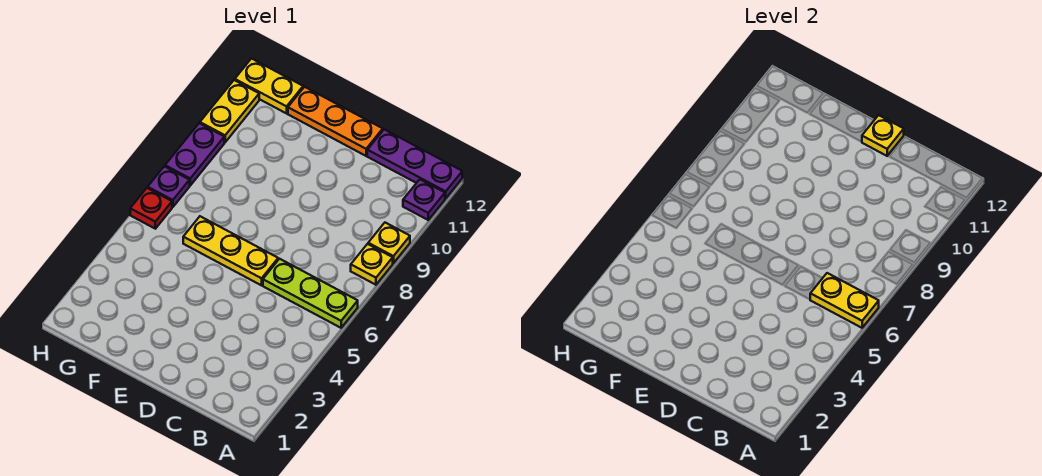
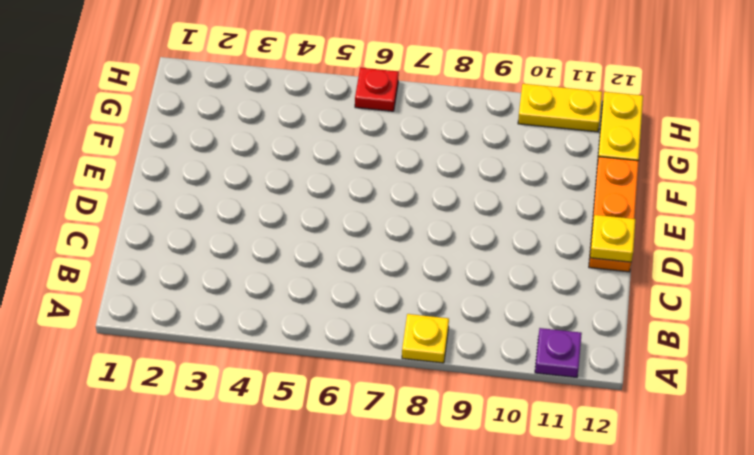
none -> lime 1x3 plate [263,259,358,328]
none -> yellow 1x1 plate [368,223,410,263]
none -> purple 1x3 plate [367,129,462,198]

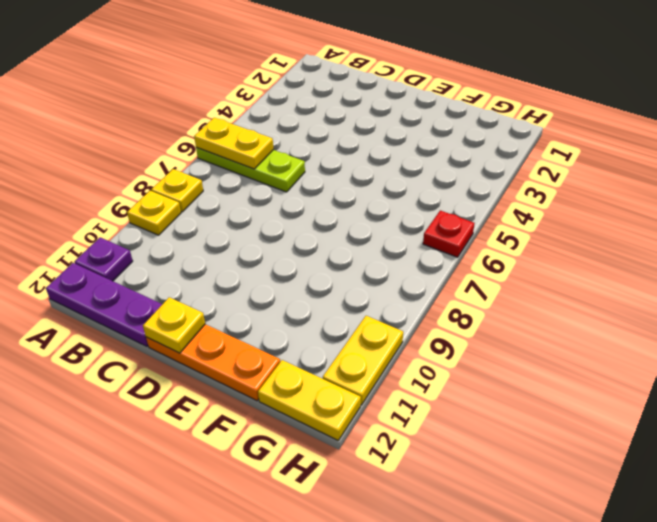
none -> yellow 1x3 plate [183,216,278,285]
none -> purple 1x1 plate [148,166,190,207]
none -> purple 1x2 plate [165,123,224,185]

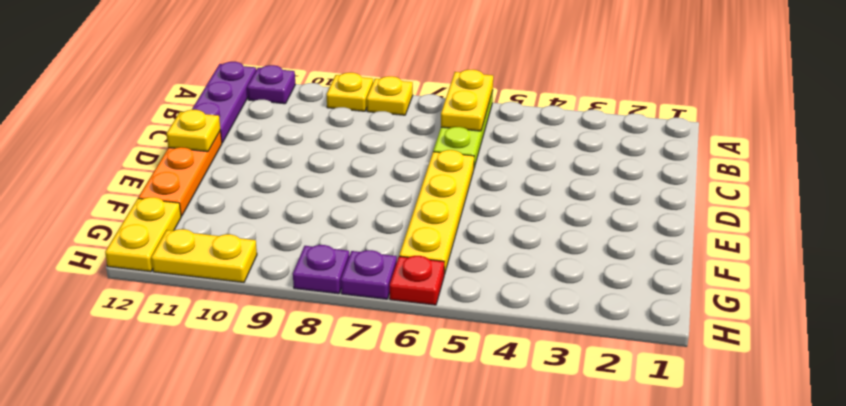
yellow 1x4 plate [399,150,474,274] -> yellow 1x3 plate [183,216,278,285]
purple 1x1 plate [293,245,349,294] -> purple 1x2 plate [165,123,224,185]

